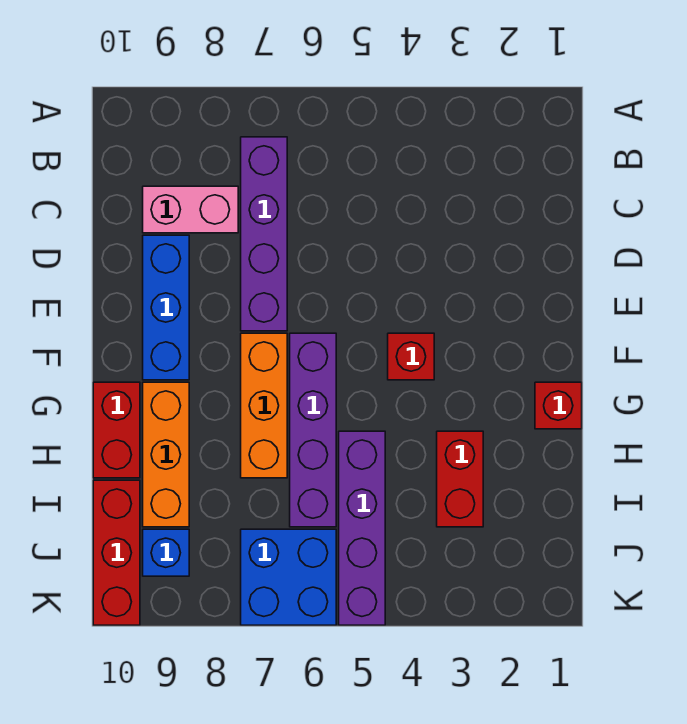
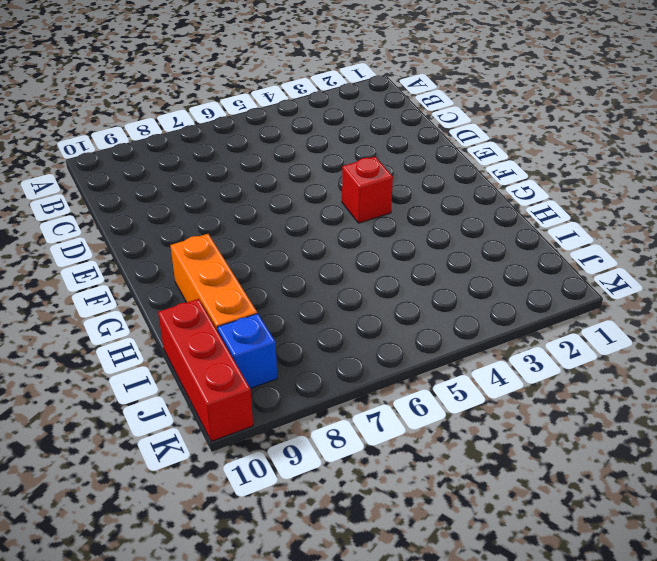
none -> purple 1x4 brick [241,137,287,331]
none -> pink 1x2 brick [143,186,238,233]
none -> blue 1x3 brick [143,235,189,380]

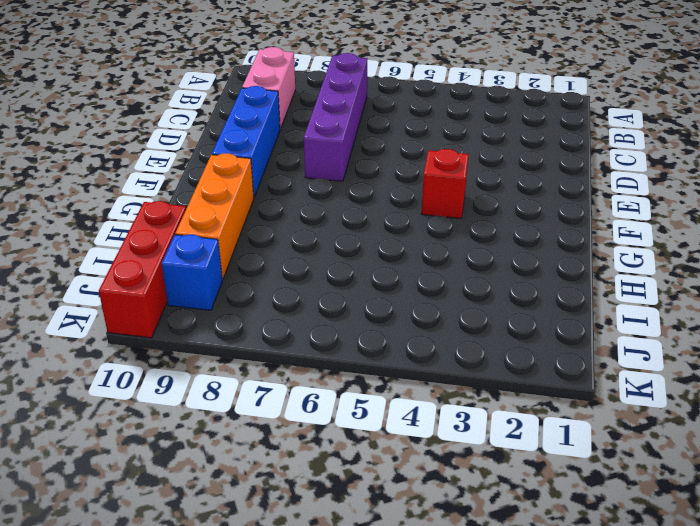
pink 1x2 brick [242,47,295,129] -> pink 1x2 brick turned to [143,186,238,233]
none -> purple 1x4 brick [290,333,336,527]
none -> orange 1x3 brick [241,333,287,478]
none -> red 1x1 brick [535,382,582,429]

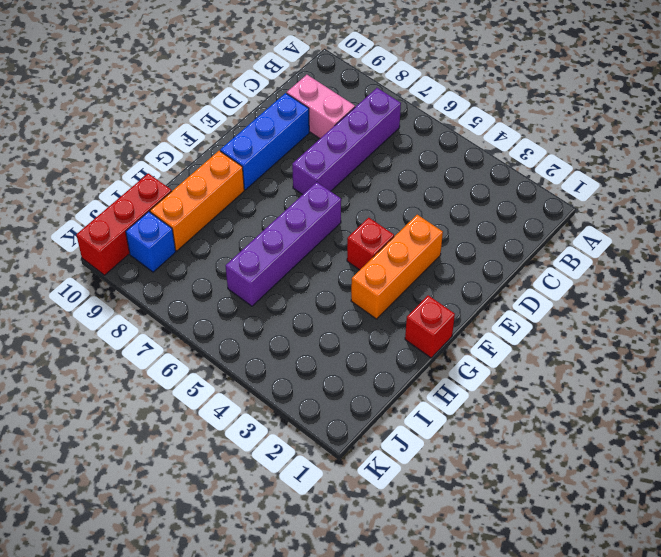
orange 1x3 brick [351,215,443,319] -> orange 1x3 brick moved to [241,333,287,478]
none -> red 1x2 brick [93,382,140,478]
none -> red 1x2 brick [437,431,483,527]
none -> purple 1x4 brick [339,431,385,625]

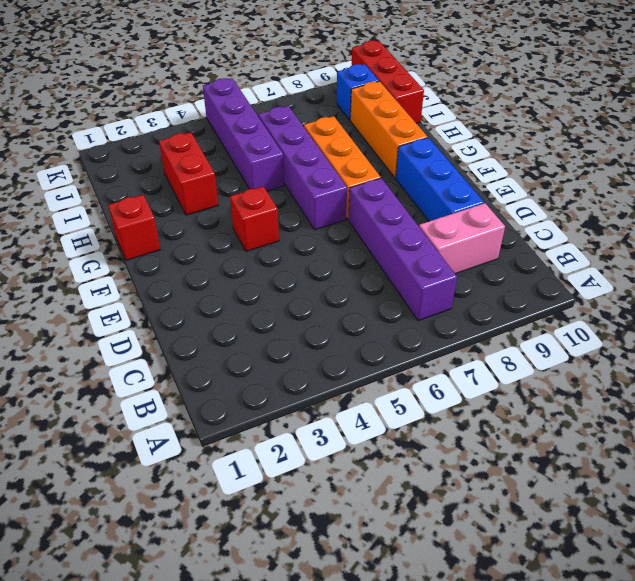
none -> red 1x2 brick [93,382,140,478]
none -> blue 2x2 brick [241,529,336,625]

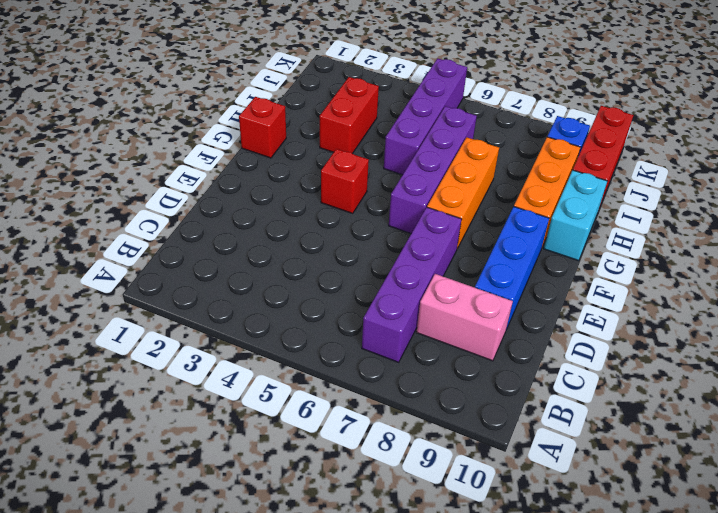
cyan 1x2 brick [544,170,607,261] -> red 1x2 brick [93,382,140,478]
none -> blue 2x2 brick [241,529,336,625]

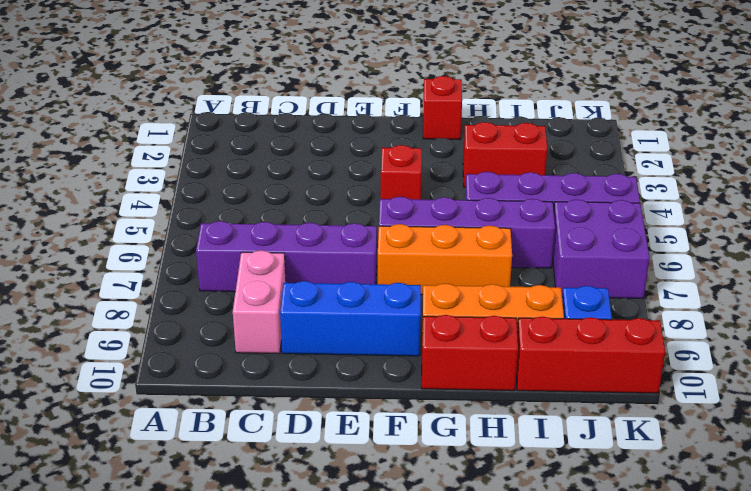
purple 2x2 brick [553,199,649,299] -> blue 2x2 brick [241,529,336,625]

